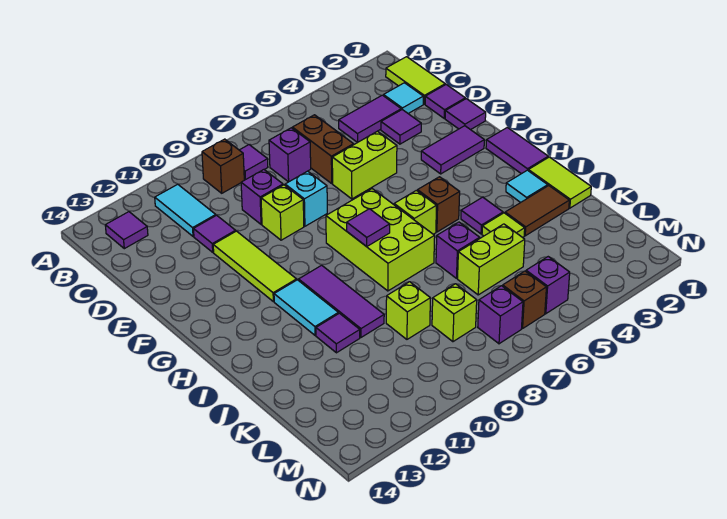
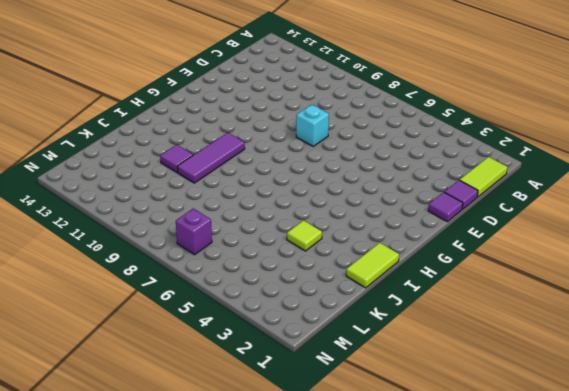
none -> purple 1x1 tile [240,145,268,180]
none -> brown 1x1 brick [202,139,244,193]
none -> cyan 1x2 tile [155,184,216,236]
none -> purple 1x1 tile [105,212,148,249]

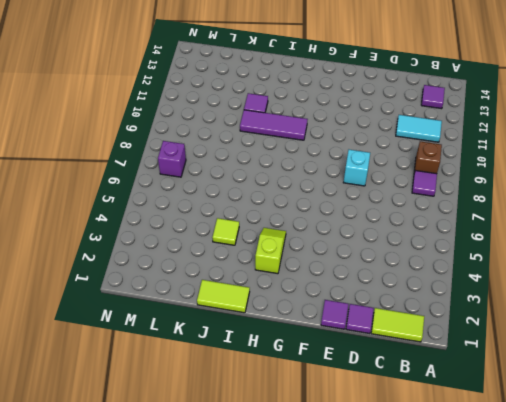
lime 1x2 slope [255,228,286,274] -> none
none -> cyan 1x1 tile [383,83,423,113]
none -> purple 1x2 tile [339,95,401,143]
none -> brown 1x2 brick [292,115,354,183]
none -> purple 1x1 brick [269,128,311,182]

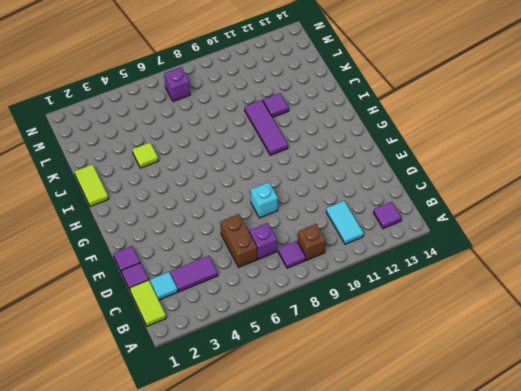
none -> purple 1x1 tile [381,110,421,144]
none -> purple 1x1 brick [241,170,283,224]
none -> purple 1x1 tile [194,215,236,252]
none -> lime 1x2 brick [332,131,397,199]

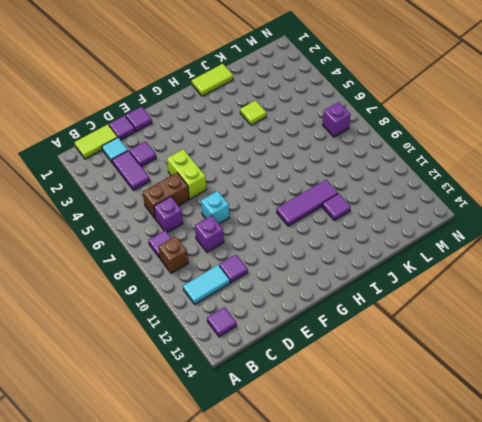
none -> lime 1x1 brick [261,185,304,240]
none -> lime 1x3 tile [213,231,296,302]
none -> purple 1x2 tile [421,126,484,174]
none -> purple 1x2 tile [486,127,548,174]

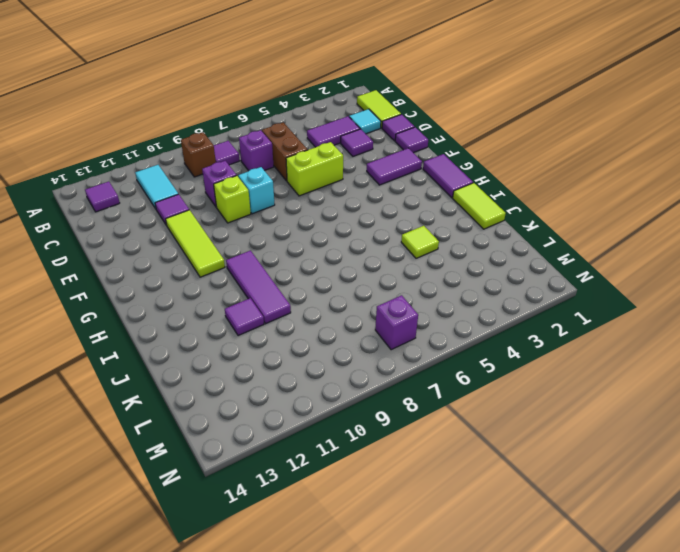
none -> lime 2x3 brick [326,189,435,291]
none -> brown 1x1 brick [417,177,460,232]
none -> lime 1x1 brick [394,190,437,234]
none -> cyan 1x2 tile [274,280,338,335]

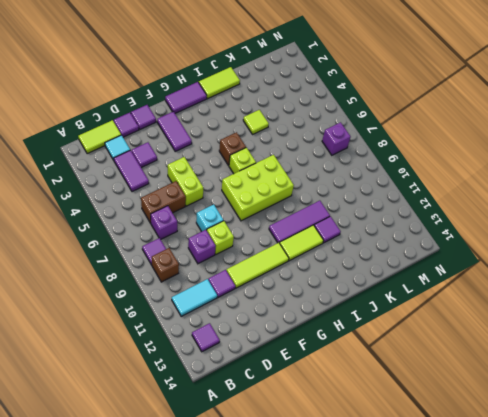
lime 1x2 tile [280,225,324,261] -> cyan 1x2 tile [274,280,338,335]
none -> cyan 1x1 tile [506,170,548,202]
none -> purple 1x1 tile [461,197,503,234]
none -> brown 1x2 tile [505,186,569,236]
none -> purple 1x1 brick [436,222,480,278]

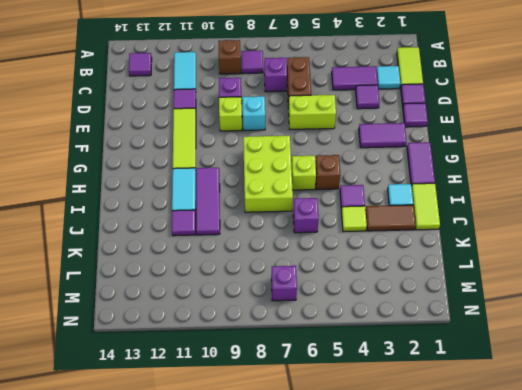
none -> lime 1x2 brick [458,224,525,295]
none -> lime 1x1 brick [386,282,430,339]
none -> lime 1x1 brick [432,284,477,342]
none -> purple 1x1 brick [526,257,570,314]

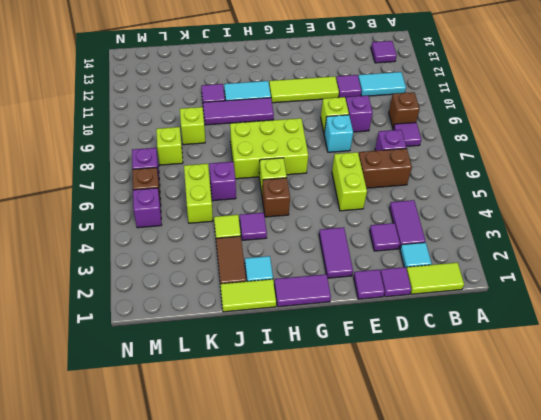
none -> purple 1x1 tile [347,209,390,247]

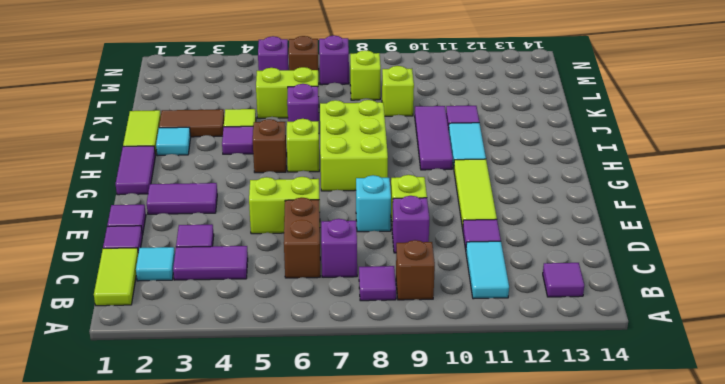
none -> purple 1x1 tile [347,209,390,247]

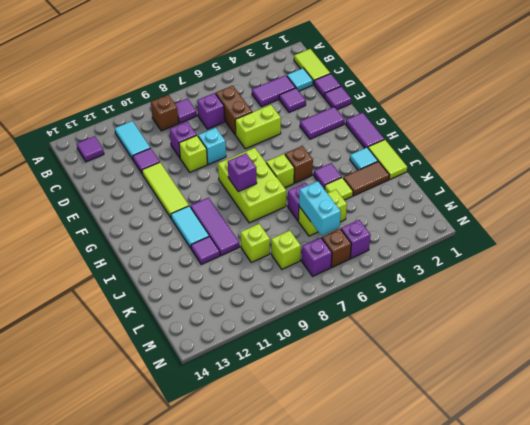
purple 1x1 brick [228,153,257,192] -> purple 1x1 tile [347,209,390,247]
cyan 1x2 brick [299,181,341,236] -> none

